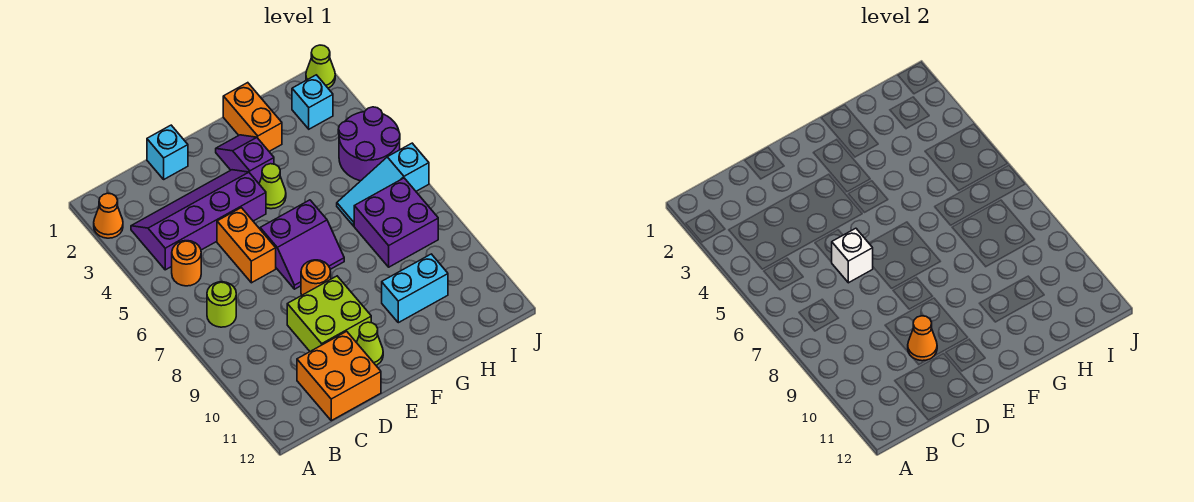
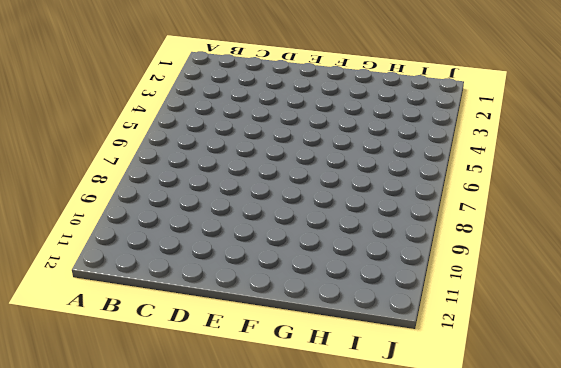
none -> orange 1x1 cone [94,193,123,238]
none -> purple 2x4 slope [131,170,266,270]
none -> orange 1x1 round brick [172,241,201,286]

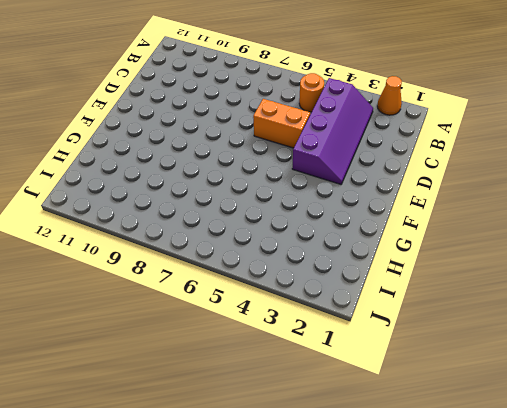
none -> lime 1x1 round brick [207,282,236,327]
none -> orange 2x2 brick [297,331,381,421]
none -> cyan 1x1 brick [147,125,188,179]

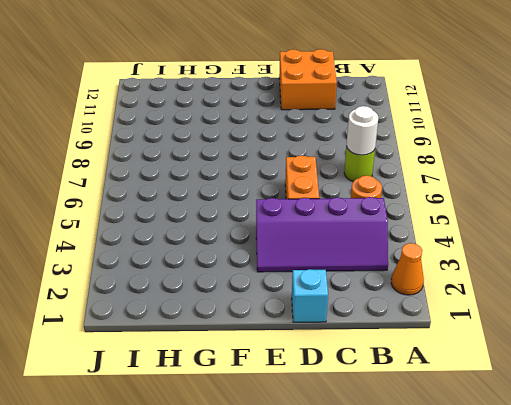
white 1x1 round brick [346,106,378,155] -> none
none -> lime 2x2 brick [287,276,371,351]
none -> purple 2x2 slope [260,200,344,289]
none -> orange 1x1 round brick [301,260,331,295]

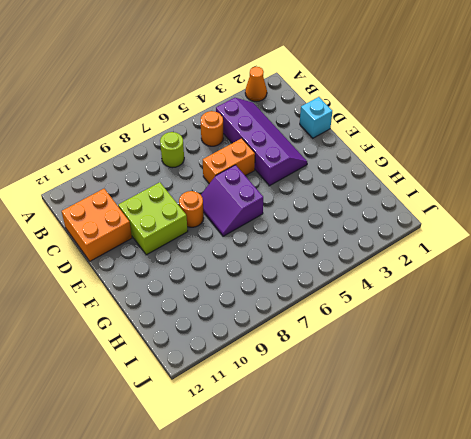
none -> lime 1x1 cone [357,322,383,365]
none -> purple 1x2 slope [216,135,274,183]
none -> lime 1x1 cone [259,164,286,209]

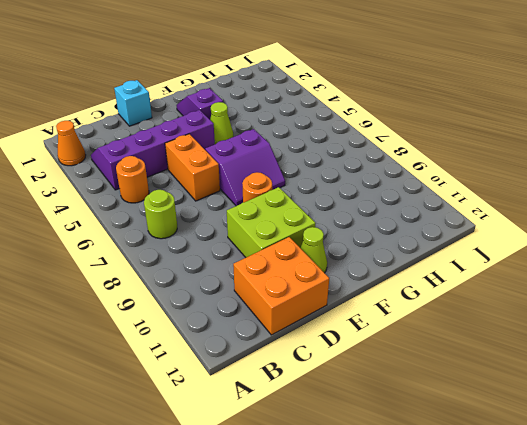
none -> orange 1x2 brick [223,83,282,151]
none -> cyan 1x2 brick [382,254,448,323]
none -> cyan 1x3 slope [337,143,429,226]

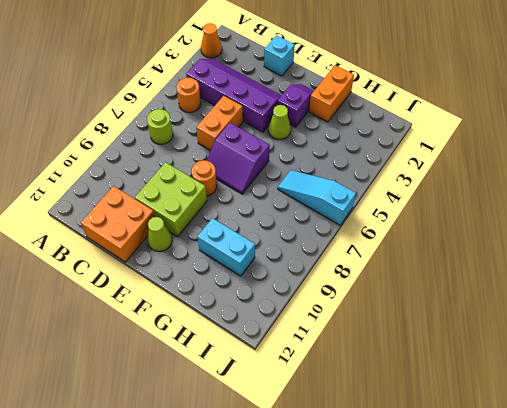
none -> purple 2x2 brick [354,178,438,267]
none -> cyan 1x1 brick [292,75,333,129]
none -> purple 2x2 round brick [338,107,400,181]

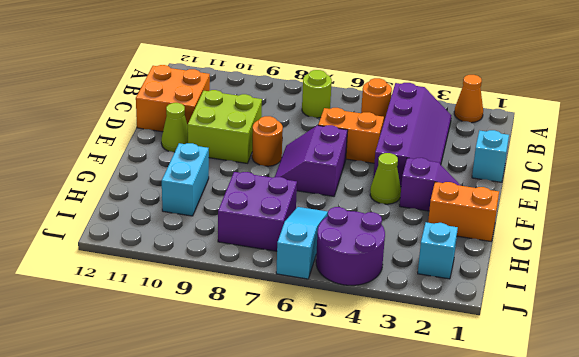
none -> lime 1x1 cone [306,45,335,88]
none -> white 1x1 brick [832,228,873,283]
none -> orange 1x1 cone [908,316,937,361]

